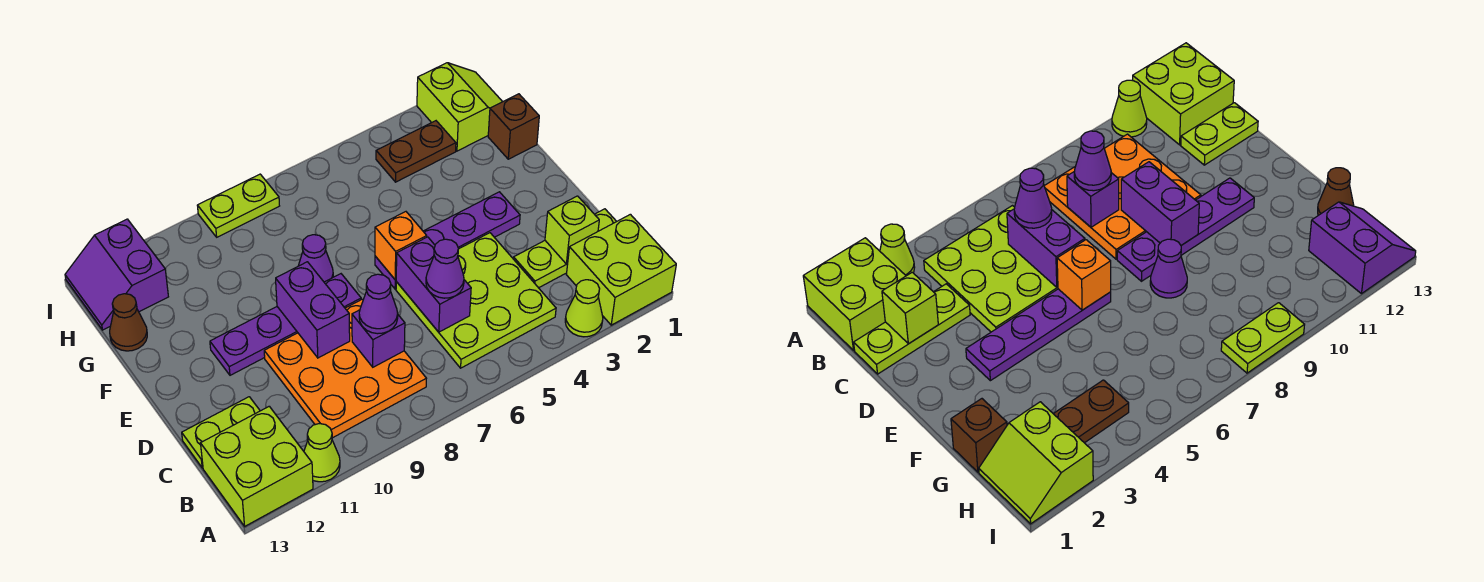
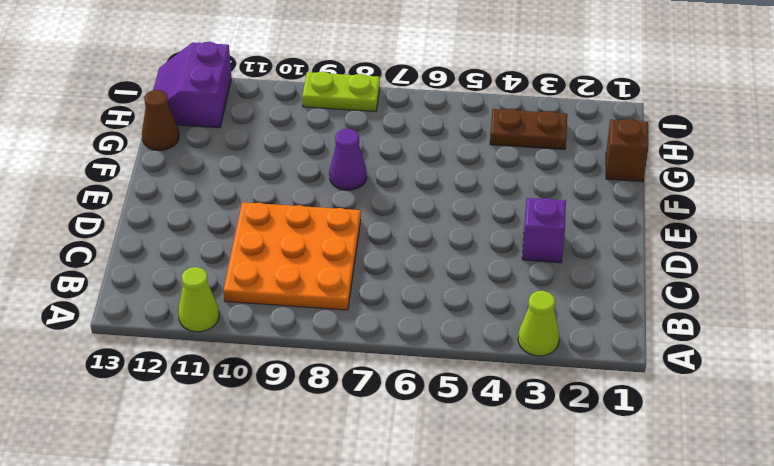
purple 1x1 brick [522,198,566,263] -> purple 1x1 brick moved to [352,310,405,367]
none -> lime 2x2 brick [566,214,676,325]
none -> lime 2x2 brick [201,406,313,526]
none -> lime 3x3 plate [396,233,556,368]

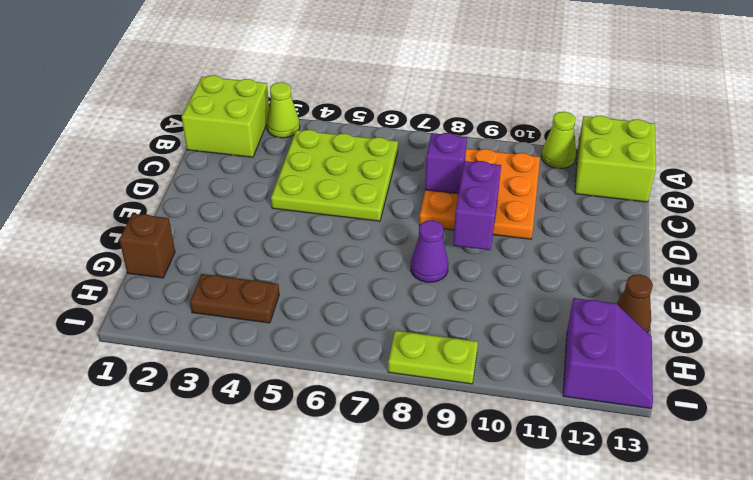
none -> lime 1x3 plate [514,209,617,288]
none -> lime 1x2 plate [182,397,260,468]
none -> purple 1x4 plate [375,192,520,289]

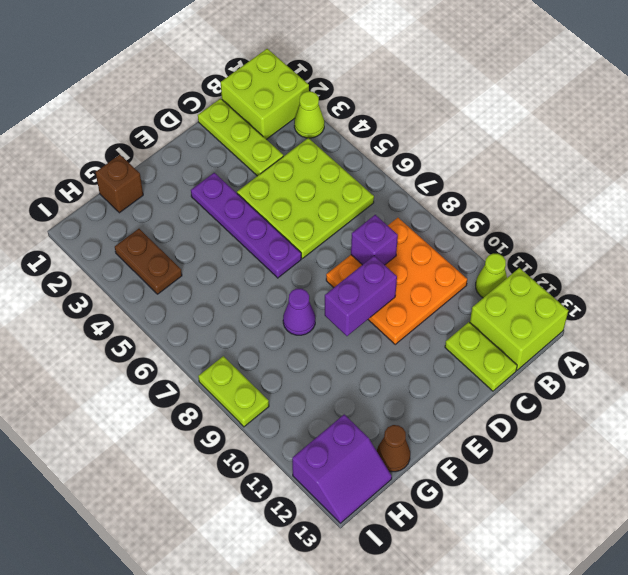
none -> purple 1x4 plate [210,274,361,375]
none -> lime 2x2 slope [417,63,502,151]
none -> lime 1x1 brick [545,196,599,264]

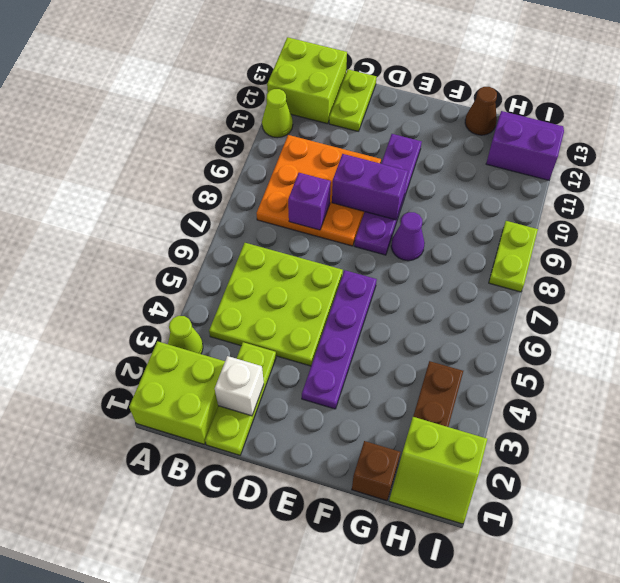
white 1x1 brick [215,356,264,416] -> lime 1x1 brick [545,196,599,264]
none -> purple 1x2 brick [396,237,471,332]
none -> orange 1x1 brick [375,212,427,280]
none -> purple 1x1 cone [426,239,464,298]

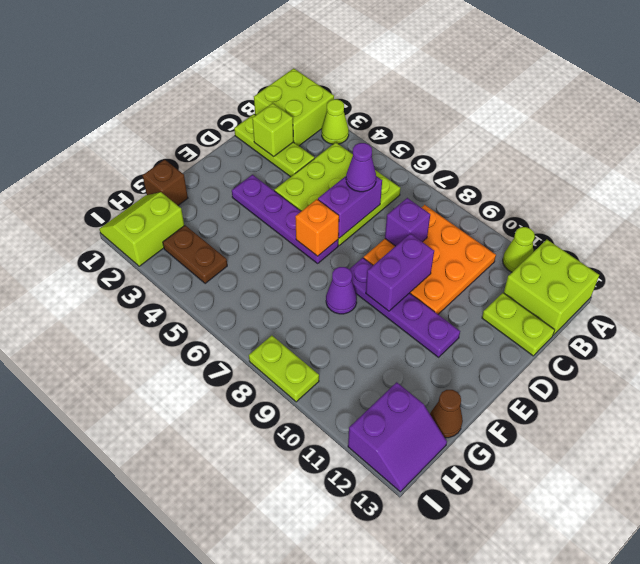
none -> purple 1x1 cone [359,274,398,334]

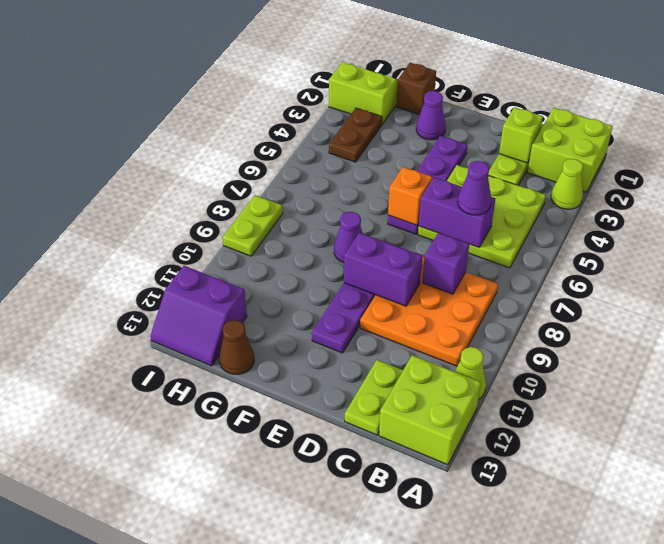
purple 1x1 cone [416,91,446,140] -> purple 1x1 cone moved to [359,274,398,334]

